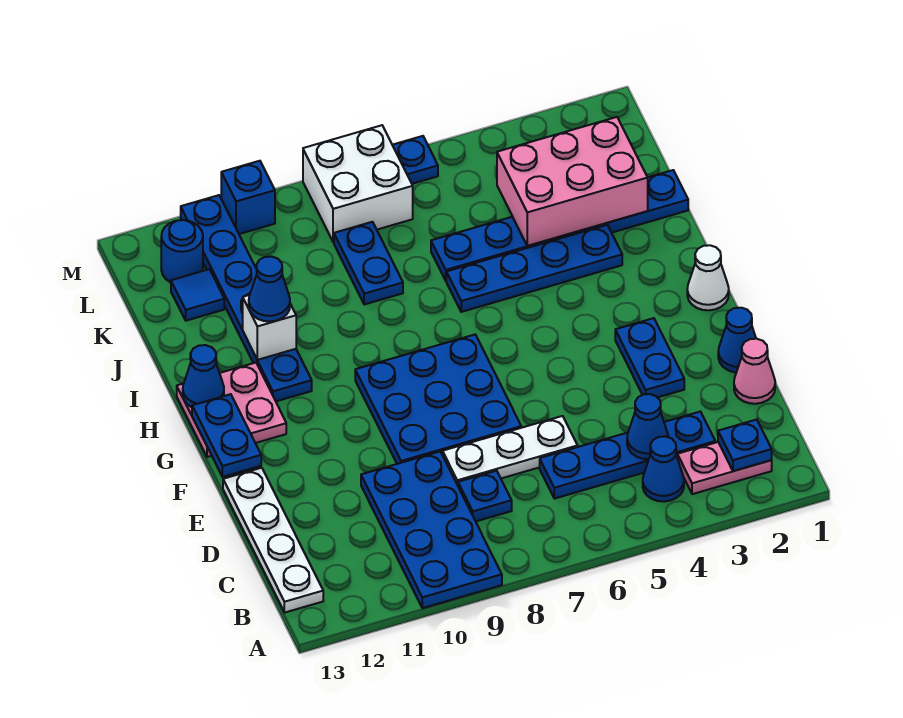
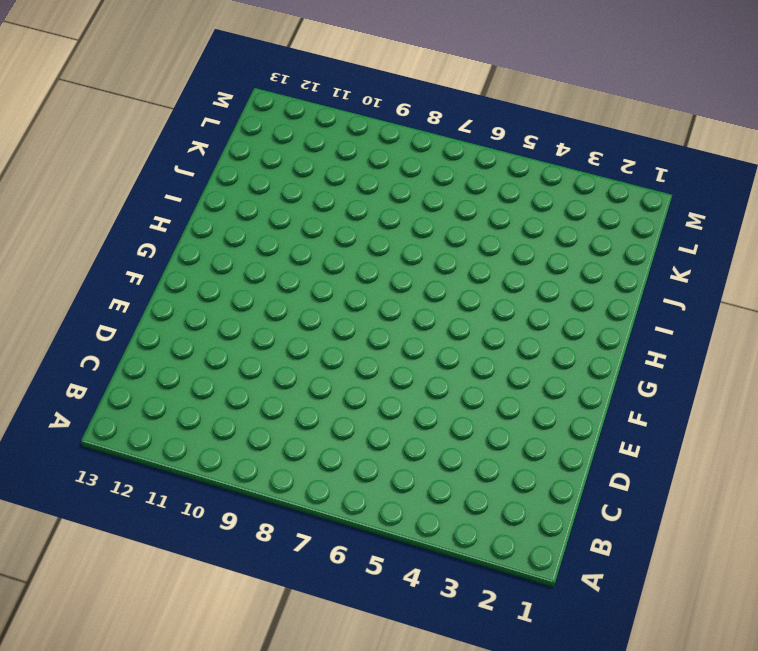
none -> blue 2x4 plate [361,452,502,608]
none -> pink 1x2 plate [677,442,772,494]
none -> blue 1x1 cone [643,436,684,502]

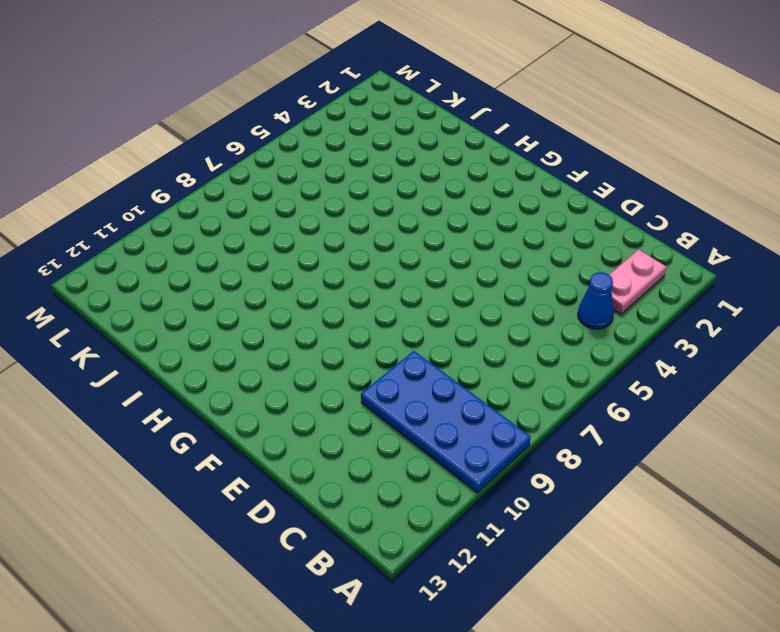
none -> white 1x4 plate [223,468,323,612]
none -> blue 1x4 plate [540,412,715,499]
none -> blue 1x1 plate [458,471,512,521]

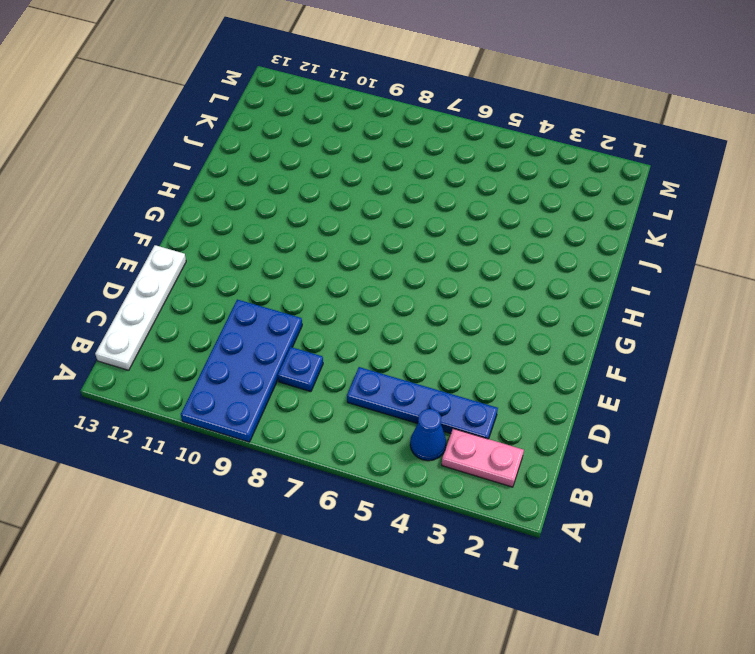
none -> pink 1x1 cone [734,339,775,404]
none -> white 1x3 plate [442,416,578,485]
none -> blue 1x1 cone [718,308,756,372]

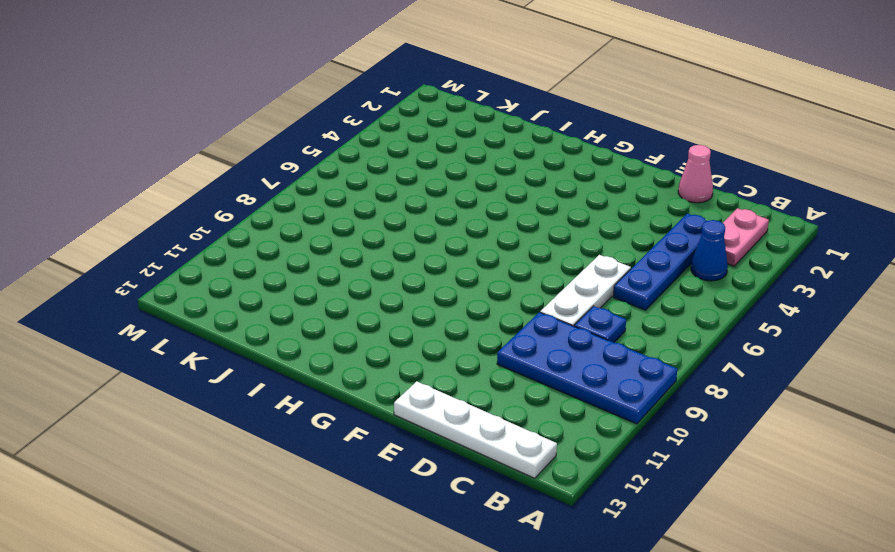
none -> blue 1x1 cone [718,308,756,372]
none -> blue 1x2 plate [615,318,684,398]
none -> blue 3x3 plate [355,335,521,464]

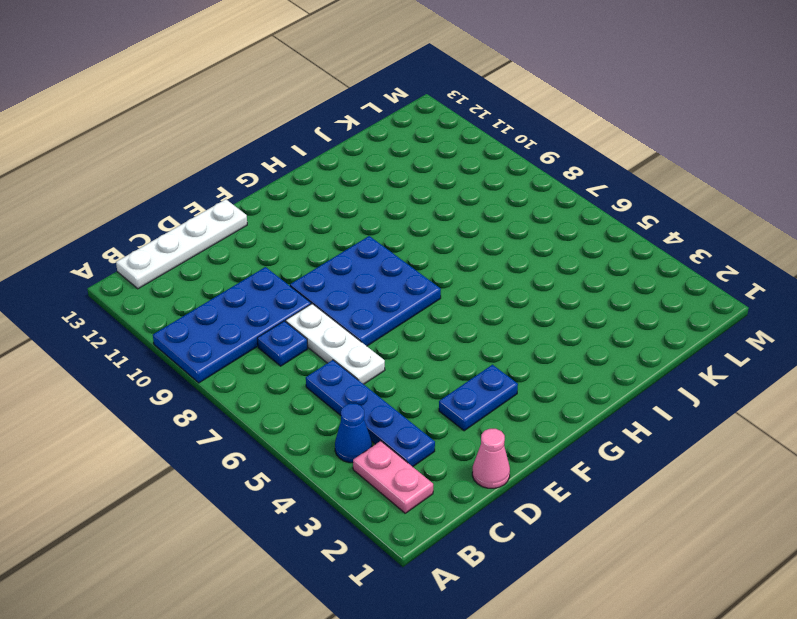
none -> blue 1x1 cone [718,308,756,372]
none -> white 1x1 cone [687,245,729,310]
none -> pink 2x2 plate [177,363,286,457]

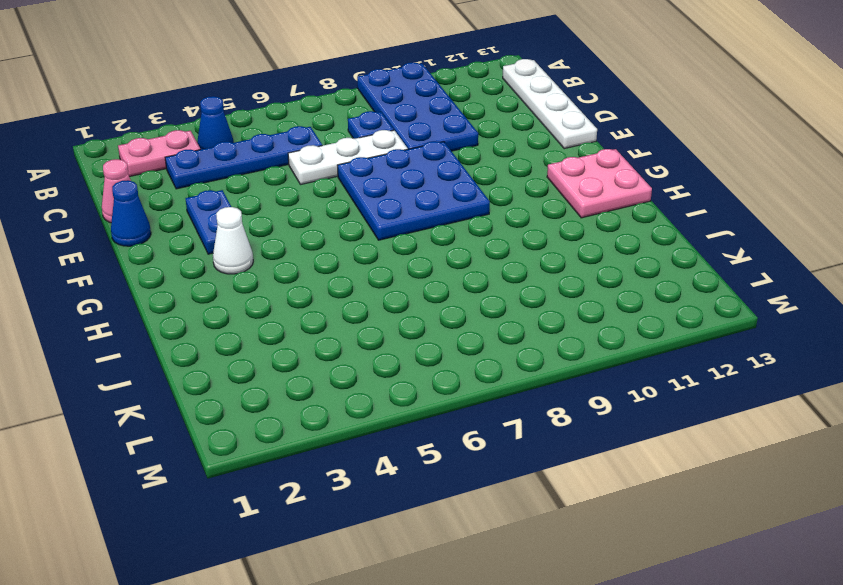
white 1x1 cone [213,207,253,274] -> white 1x1 cone moved to [687,245,729,310]
none -> blue 1x6 plate [181,195,312,401]
none -> blue 1x4 plate [446,225,622,312]
none -> blue 1x6 plate [431,170,688,280]

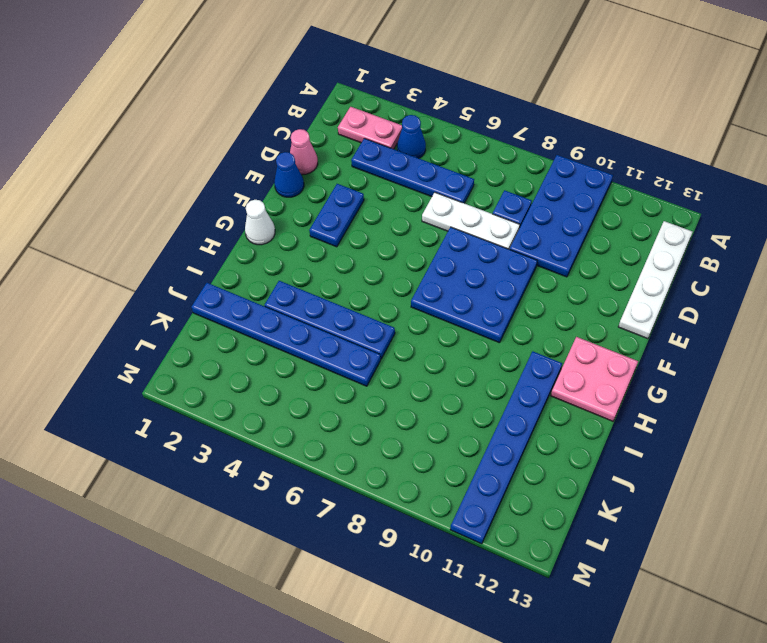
none -> blue 1x2 plate [334,222,403,305]
none -> blue 1x1 tile [171,269,224,321]
none -> white 2x2 brick [303,125,413,242]

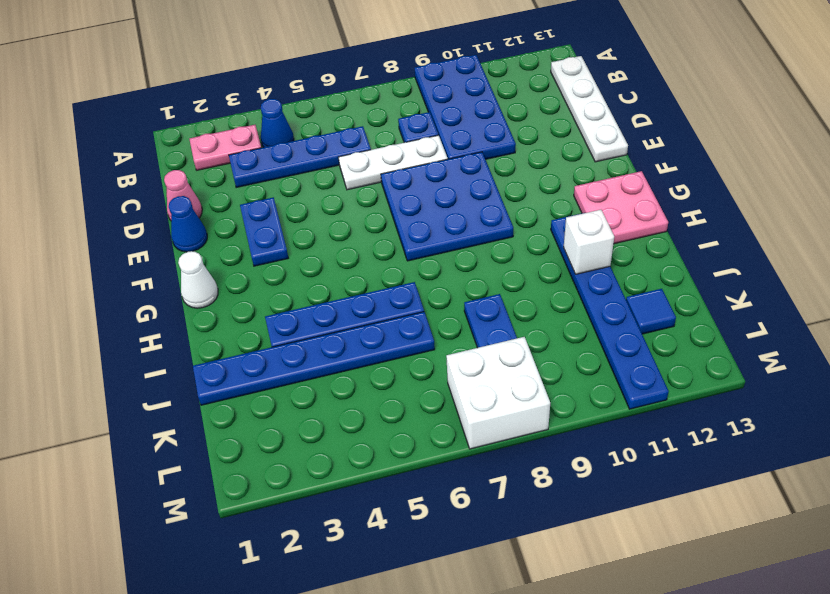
none -> blue 1x1 round brick [161,220,203,282]
none -> blue 1x1 plate [393,136,438,184]
none -> blue 1x1 brick [221,161,275,234]

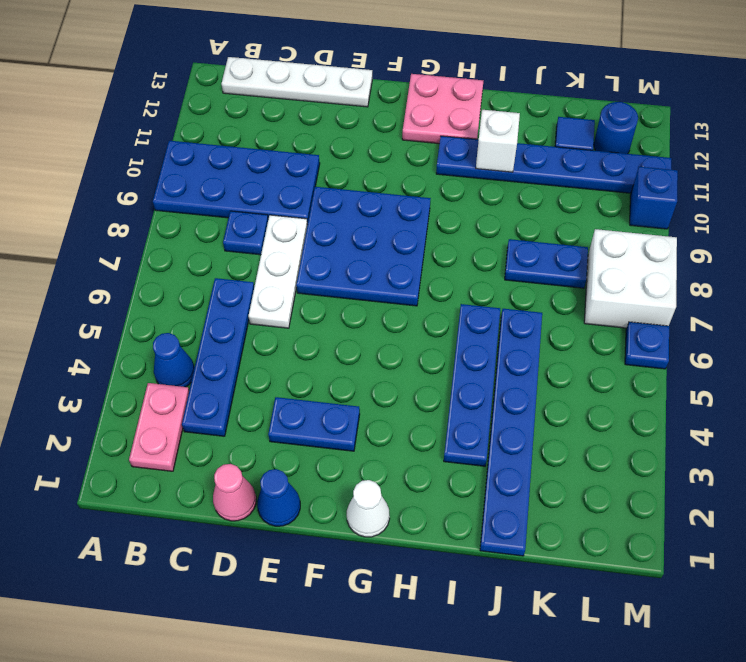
none -> blue 1x1 plate [718,420,772,471]
none -> blue 1x1 cone [627,394,668,459]
none -> blue 1x2 plate [192,394,261,477]

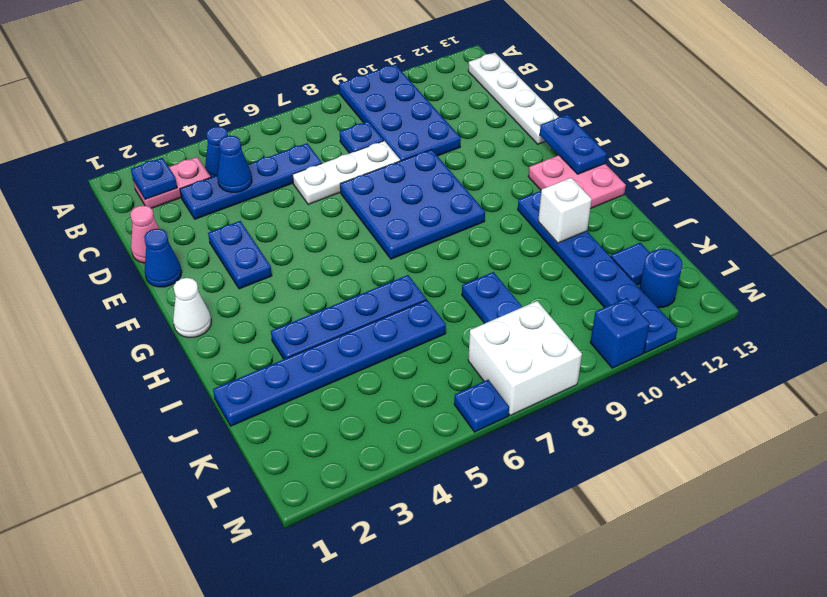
none -> blue 1x1 cone [183,345,224,407]
none -> pink 2x3 brick [497,117,648,246]
none -> blue 1x1 cone [249,256,290,322]

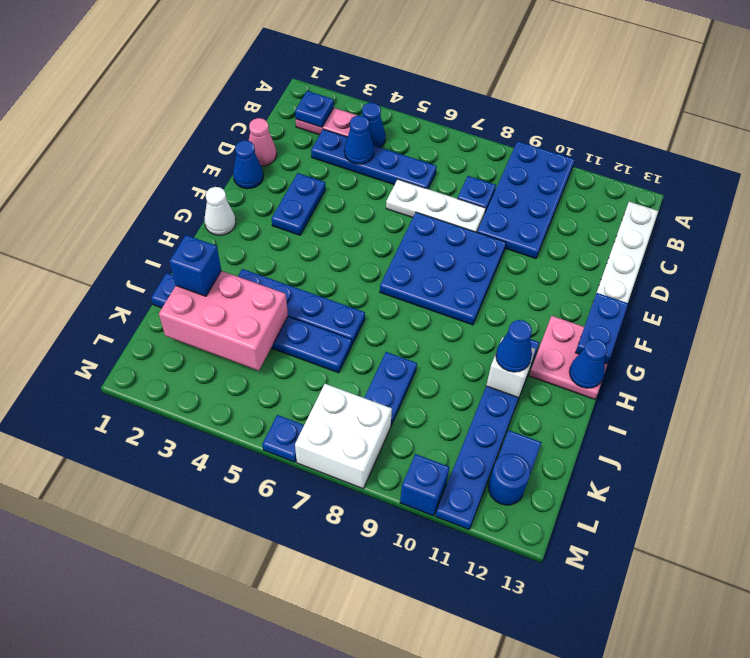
blue 1x1 brick [169,235,221,296] -> none

